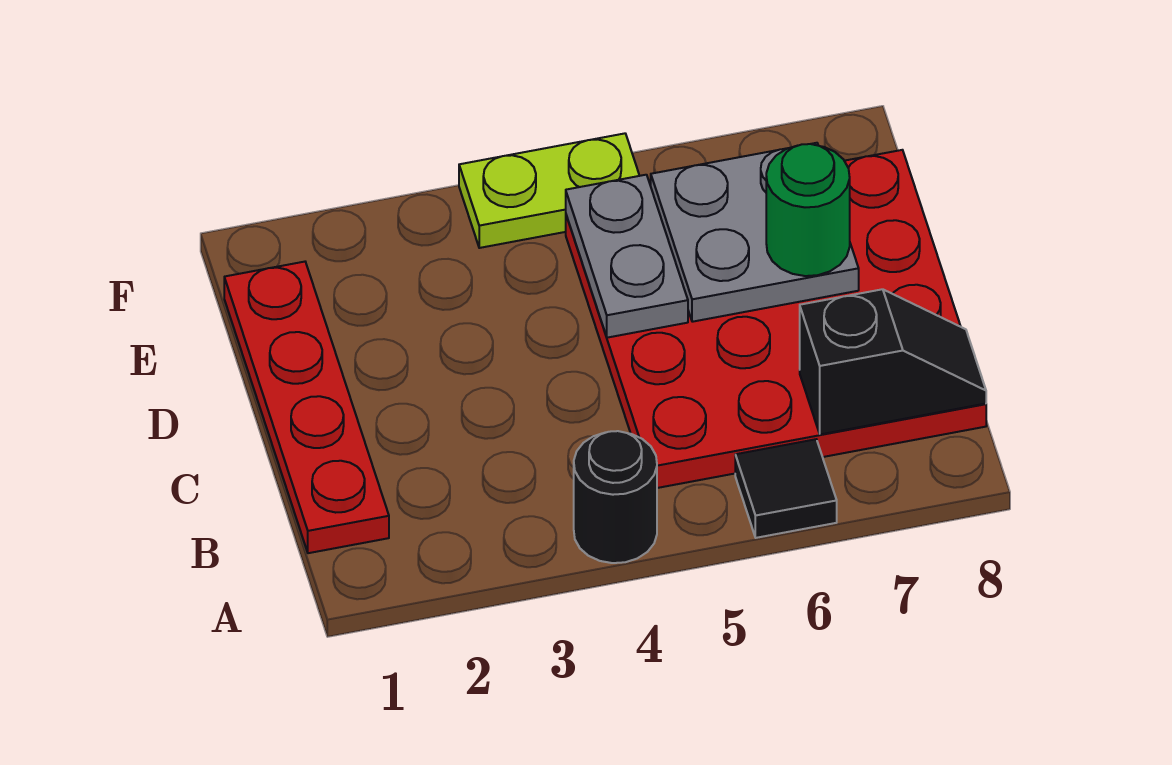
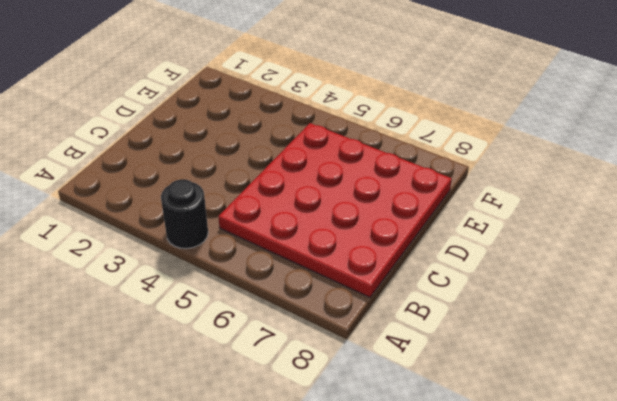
none -> black 1x1 tile [735,439,837,538]
none -> red 1x4 plate [224,262,389,553]

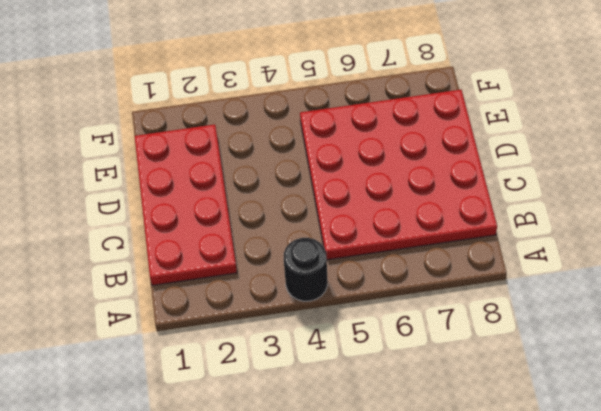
red 2x4 plate [134,124,237,285] -> red 1x4 plate [224,262,389,553]
none -> black 1x1 tile [735,439,837,538]
none -> lime 1x2 plate [459,133,639,248]

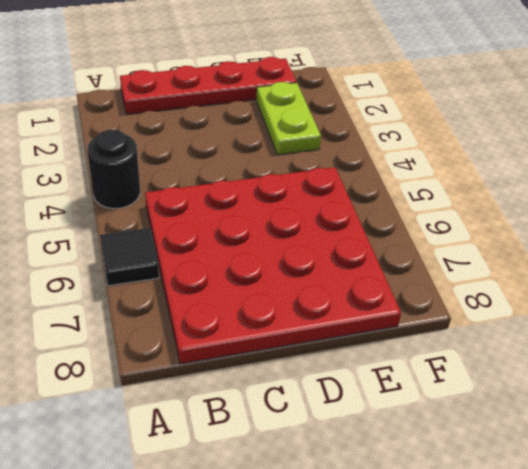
lime 1x2 plate [256,82,321,155] -> lime 1x2 plate moved to [459,133,639,248]
none -> black 1x2 slope [800,289,986,434]
none -> grey 1x2 plate [566,175,688,338]

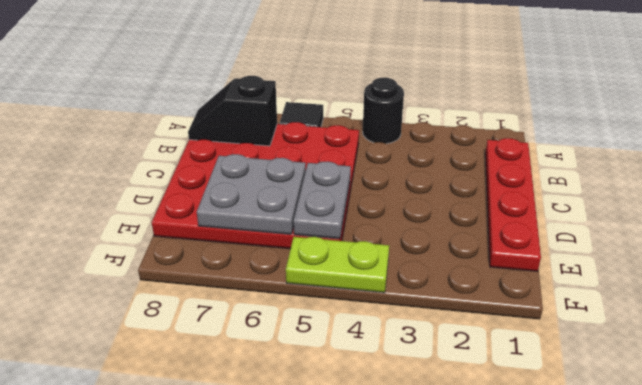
none -> green 1x1 round brick [766,144,850,276]

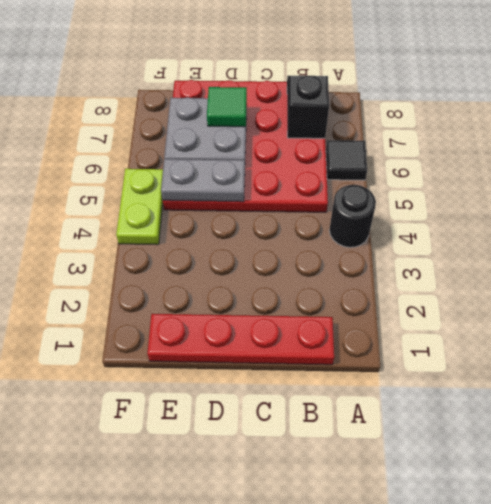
green 1x1 tile [207,87,247,127] -> green 1x1 round brick [766,144,850,276]

